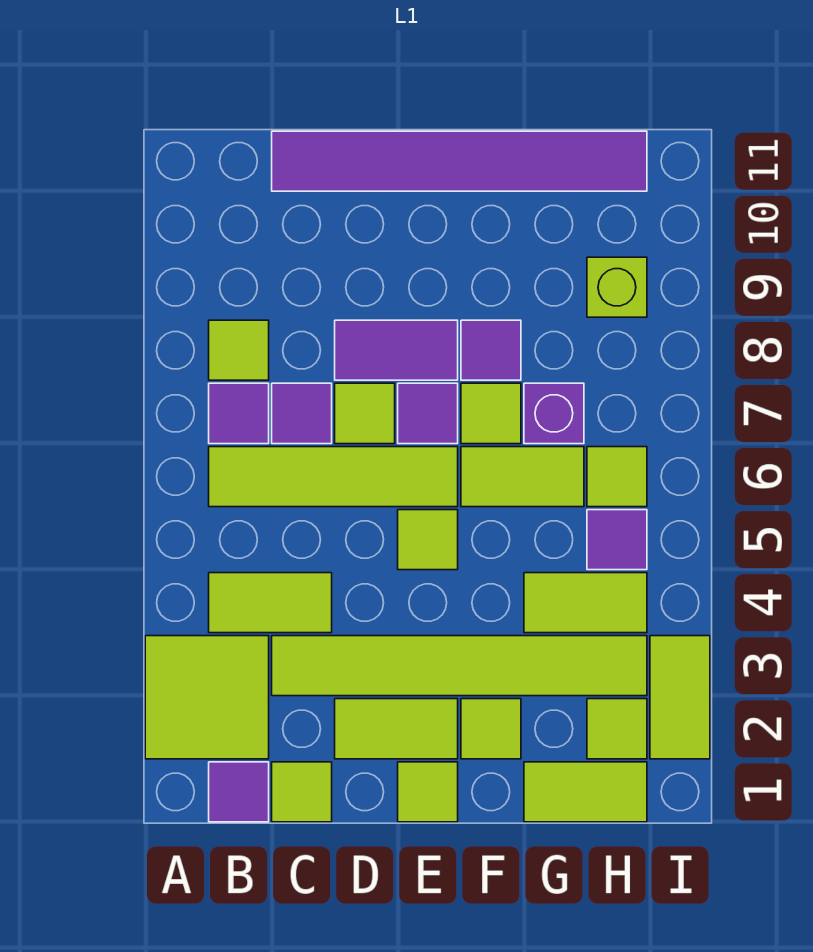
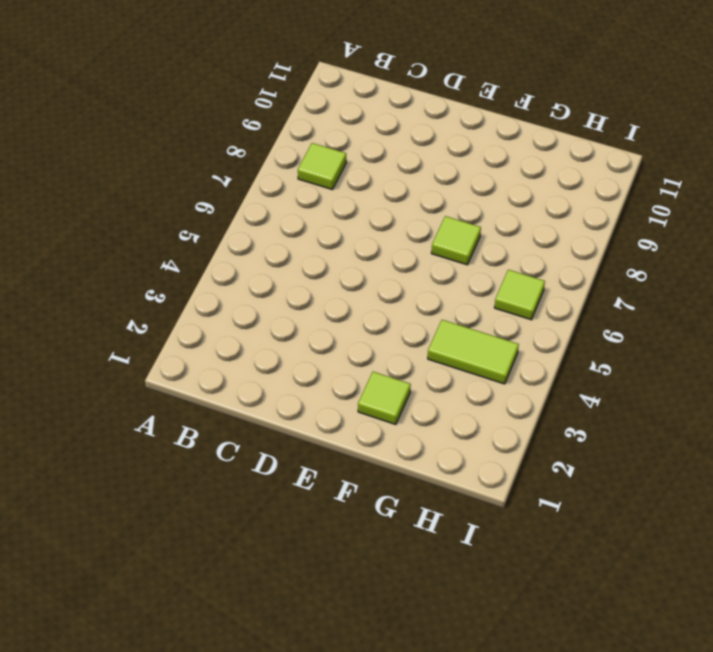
none -> lime 2x2 tile [145,636,269,759]
none -> purple 1x1 tile [209,762,269,822]
none -> lime 1x2 tile [209,573,332,633]

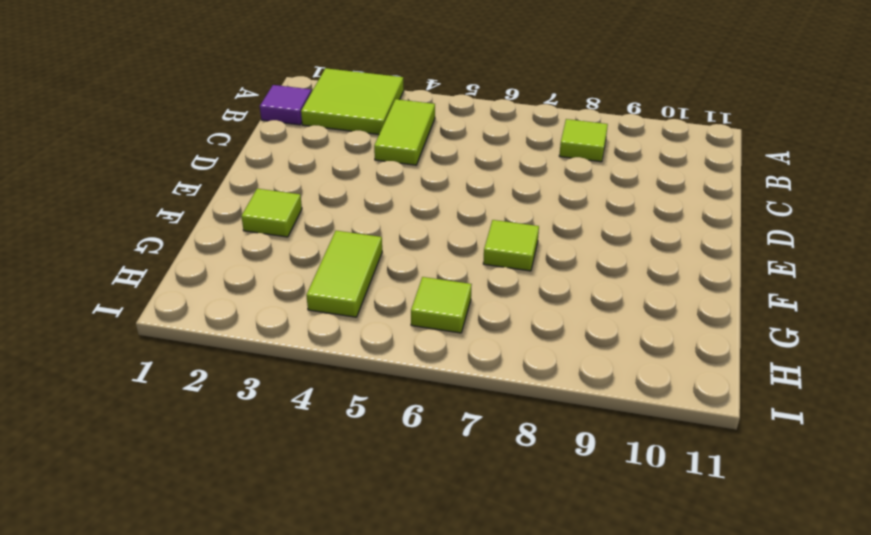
none -> lime 1x4 tile [209,447,458,507]
none -> purple 1x1 tile [209,383,269,444]
none -> lime 1x1 tile [272,762,332,822]

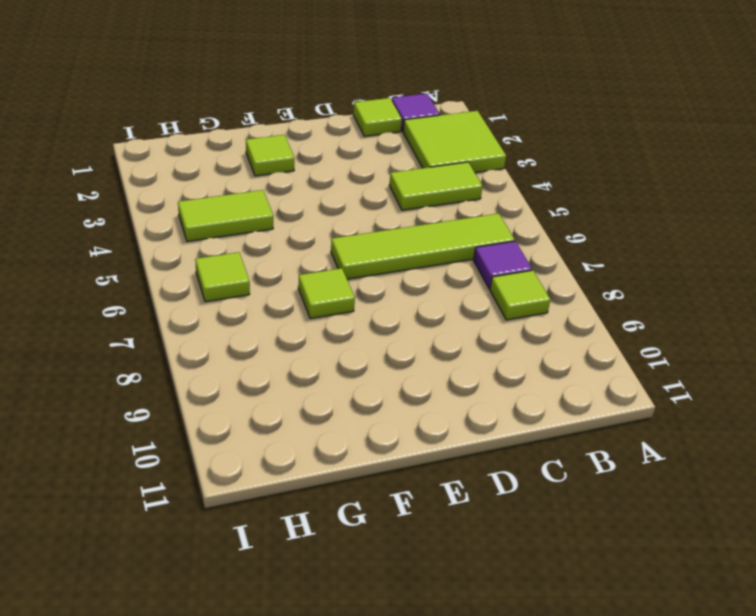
none -> lime 1x6 tile [272,636,647,696]
none -> purple 1x1 tile [272,383,332,444]
none -> purple 1x6 tile [272,131,647,191]

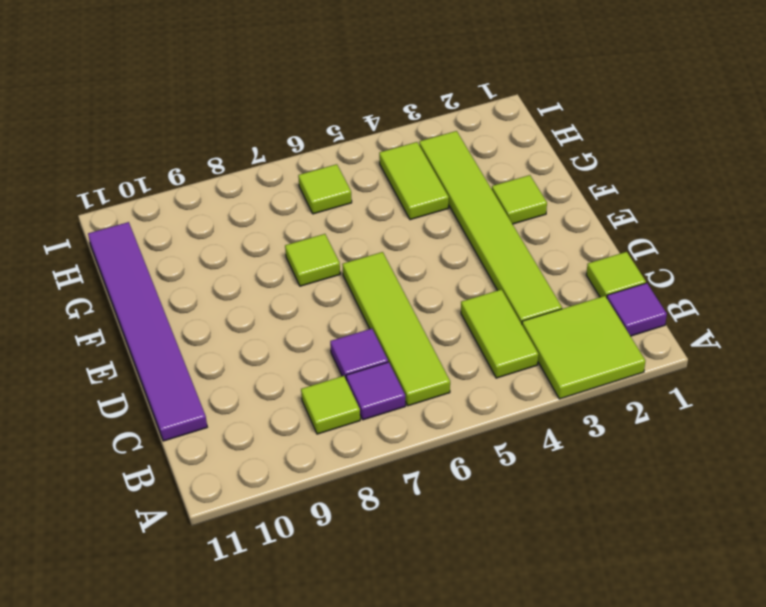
none -> lime 1x2 tile [335,699,458,759]
none -> lime 1x1 tile [335,383,395,444]
none -> purple 1x2 tile [335,320,458,380]

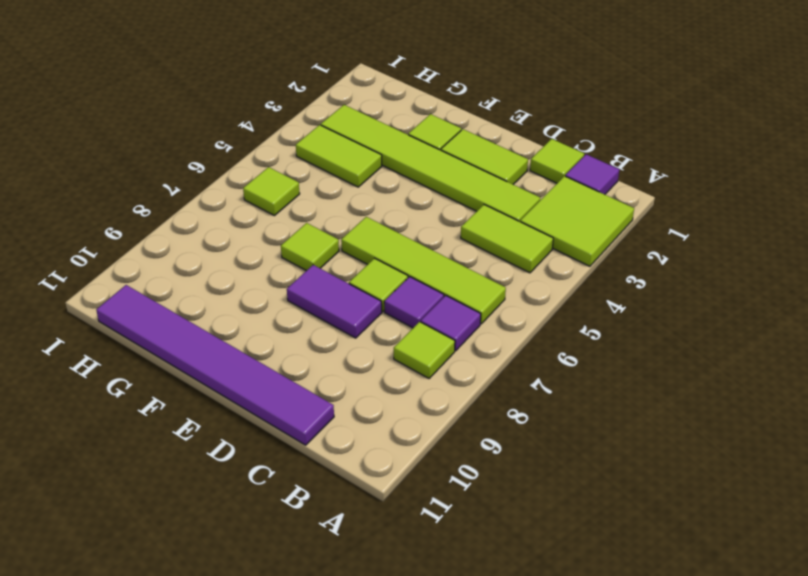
none -> lime 1x1 tile [398,762,458,822]
none -> lime 1x1 tile [398,510,458,570]
none -> purple 1x1 tile [398,383,458,444]

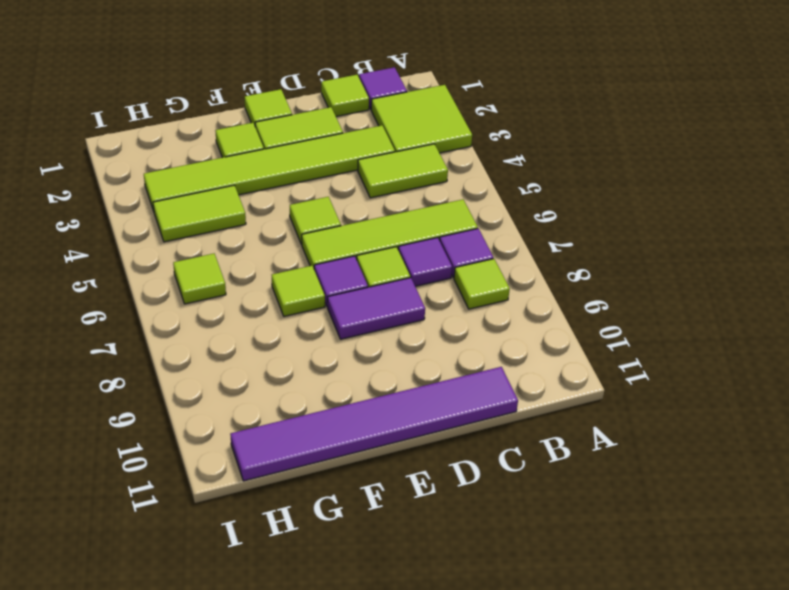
none -> lime 1x2 tile [461,447,584,507]
none -> purple 1x1 tile [461,320,521,380]
none -> lime 1x2 tile [524,762,647,822]

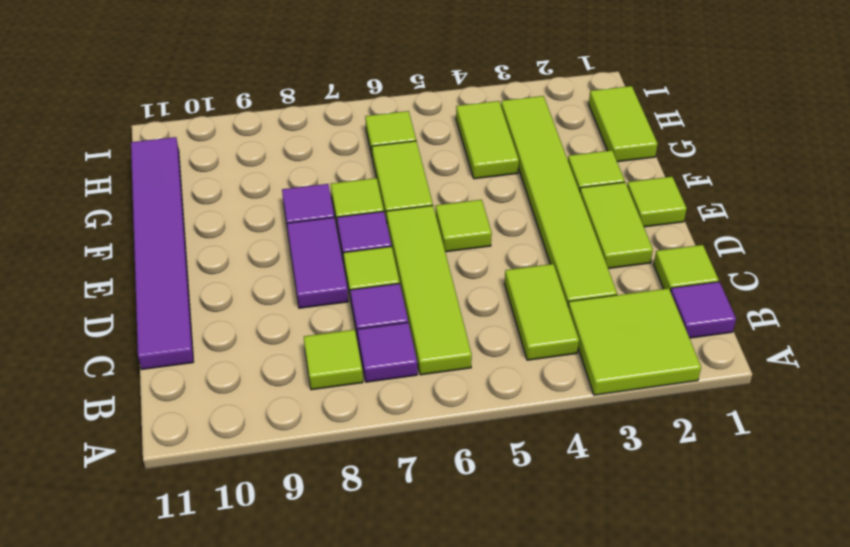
none -> purple 1x1 brick [524,383,584,444]
none -> lime 1x1 tile [587,699,647,759]
none -> purple 1x1 tile [587,510,647,570]

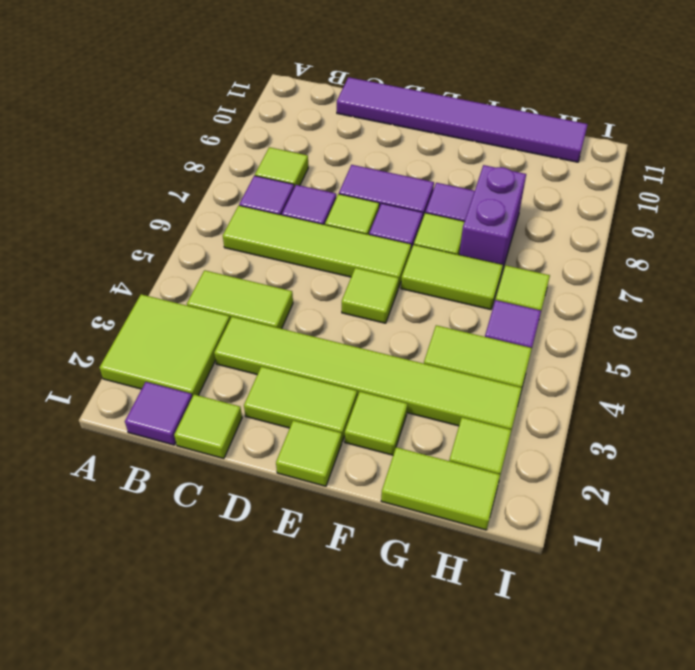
purple 1x2 brick [459,165,526,274] -> purple 1x1 brick [524,383,584,444]
none -> lime 1x1 brick [587,257,647,317]
none -> lime 1x2 tile [650,636,710,759]

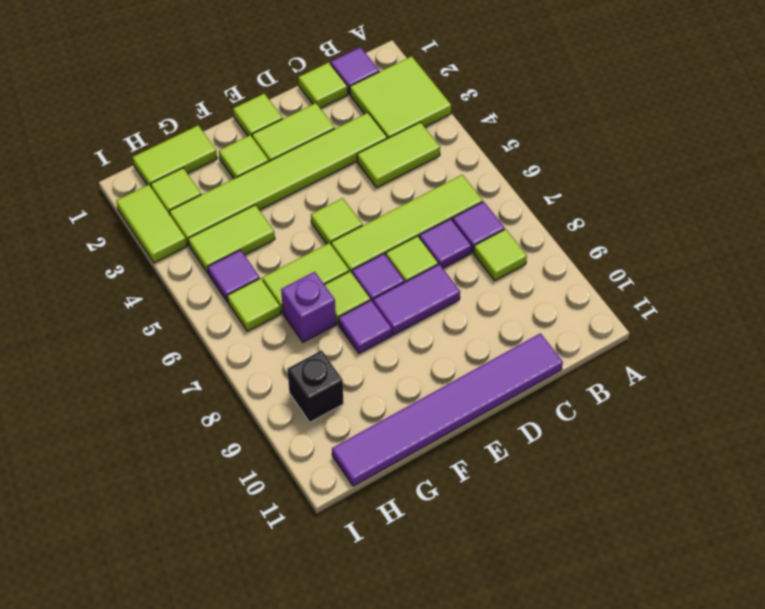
black 1x1 brick [287,350,344,422] -> lime 1x1 brick [587,257,647,317]

